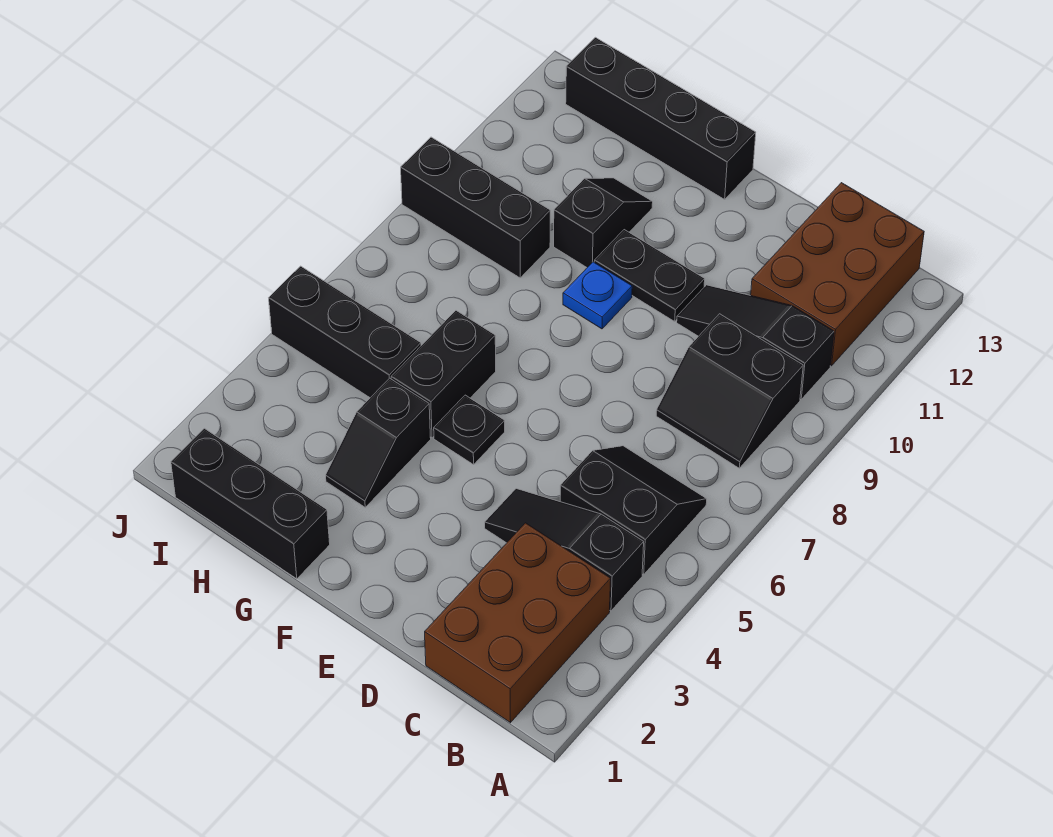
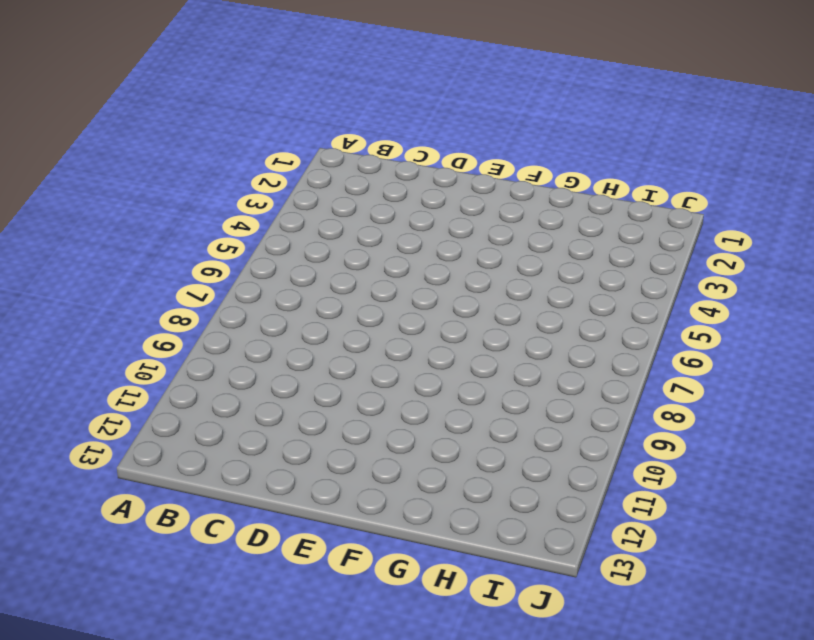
none -> brown 2x3 brick [425,523,611,723]
none -> black 1x3 slope [485,489,644,611]
none -> black 2x2 slope [560,446,707,574]

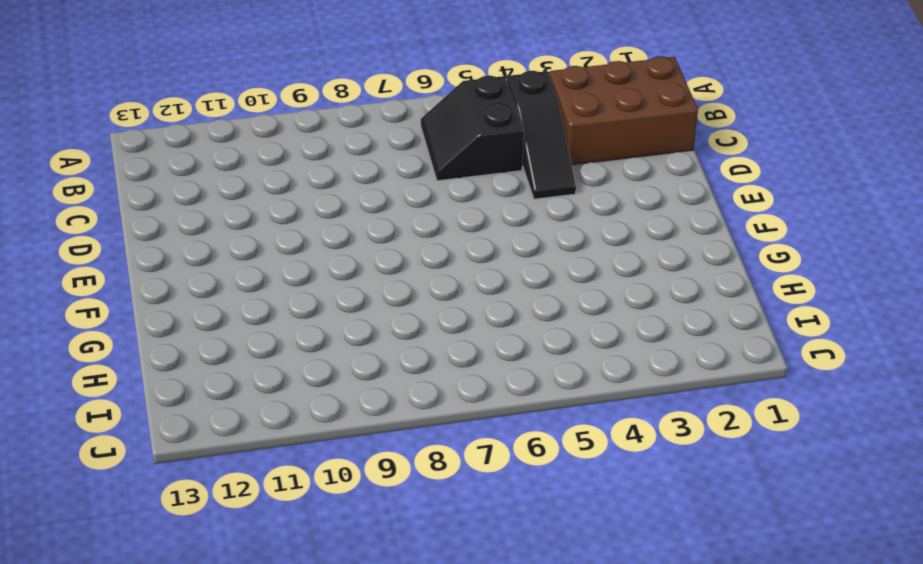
none -> black 2x2 slope [656,314,803,468]
none -> black 1x3 slope [677,285,834,399]
none -> brown 2x3 brick [751,183,924,366]

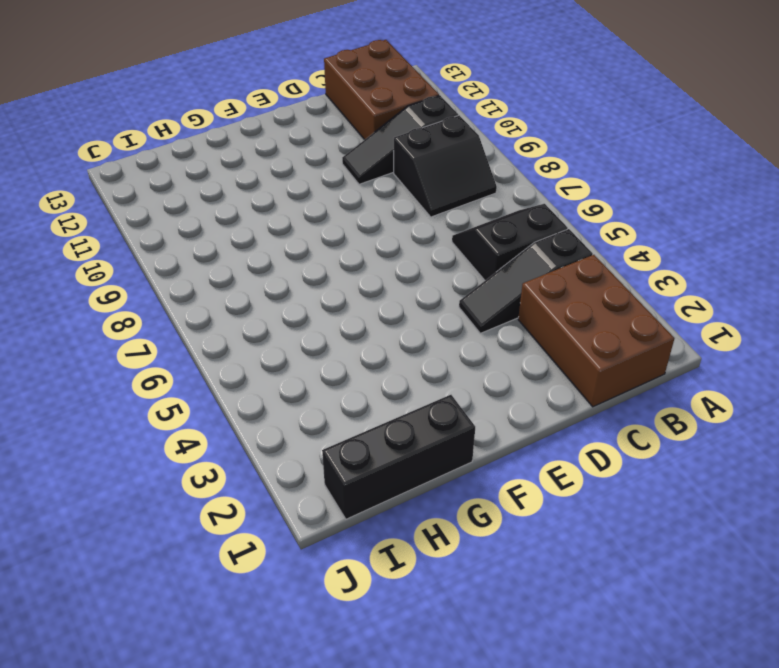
none -> black 1x2 plate [594,230,705,321]
none -> black 1x1 plate [434,395,505,465]
none -> blue 1x1 plate [563,262,632,329]

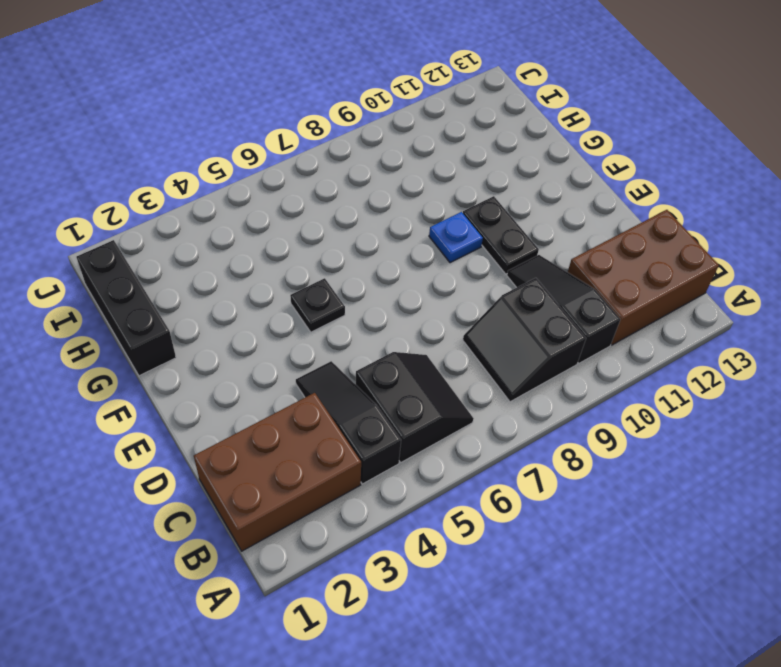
none -> black 1x4 brick [566,37,756,199]
none -> black 1x2 slope [326,378,431,507]
none -> black 1x2 brick [391,311,496,438]

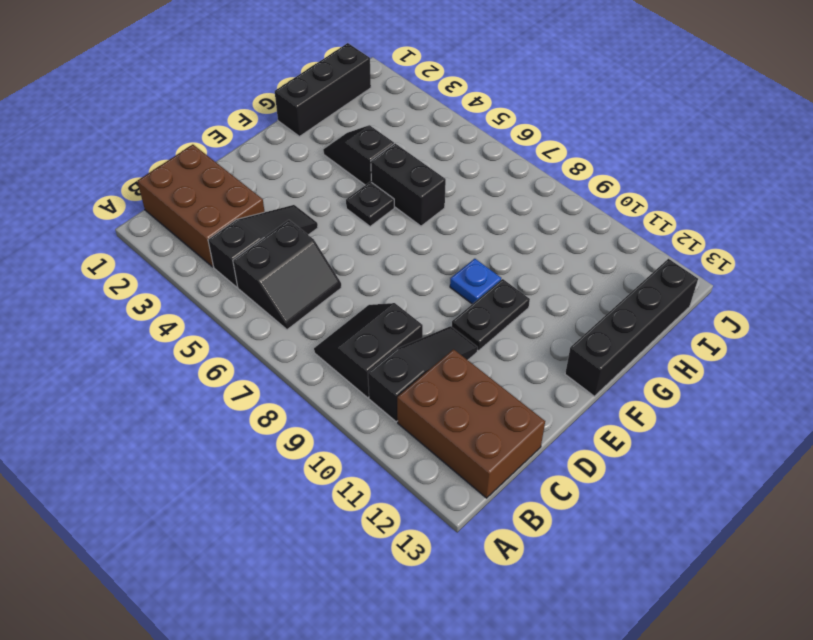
none -> black 1x2 slope [554,178,653,267]
none -> black 1x3 brick [269,266,421,398]
none -> black 1x3 brick [401,137,550,278]

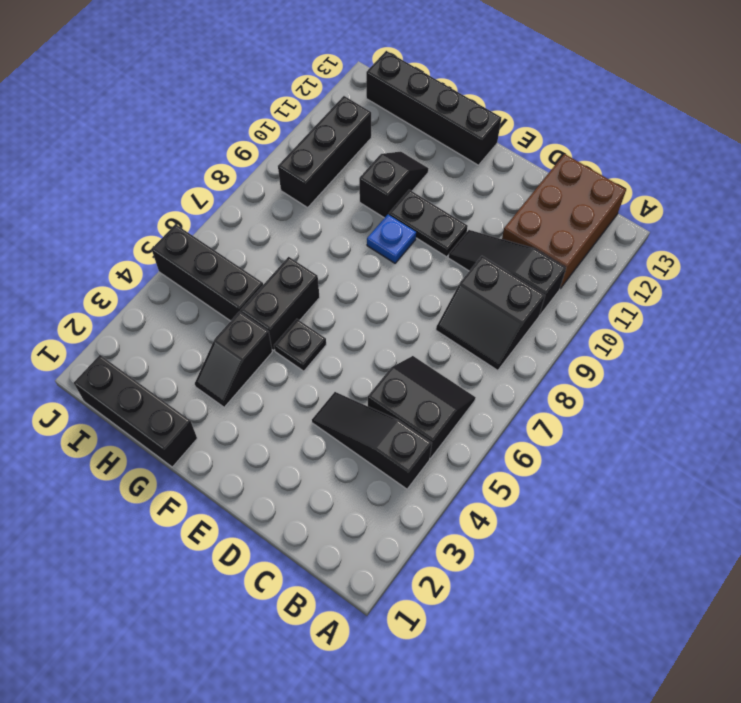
black 1x3 brick [278,96,371,208] -> black 1x3 brick turned to [401,137,550,278]
none -> brown 2x3 brick [425,523,611,723]

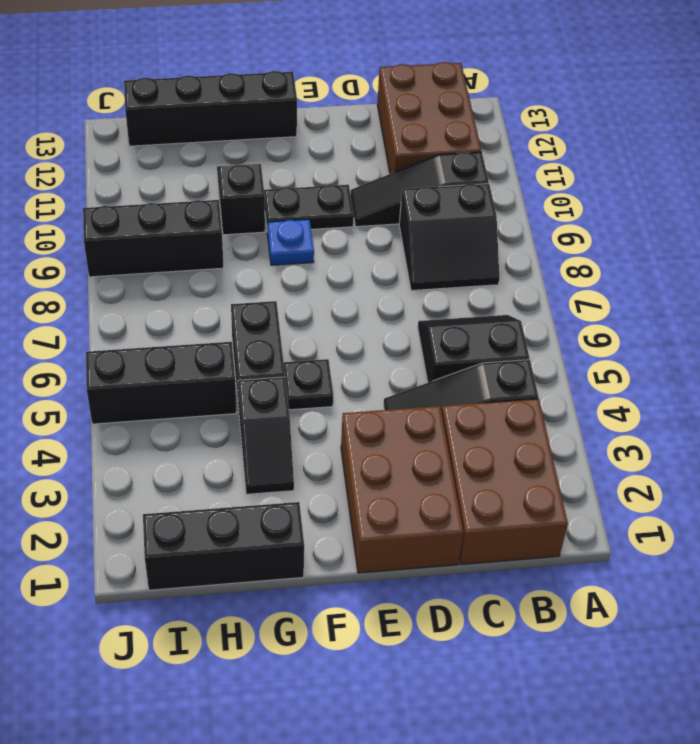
brown 2x3 brick [341,406,463,573] -> none

